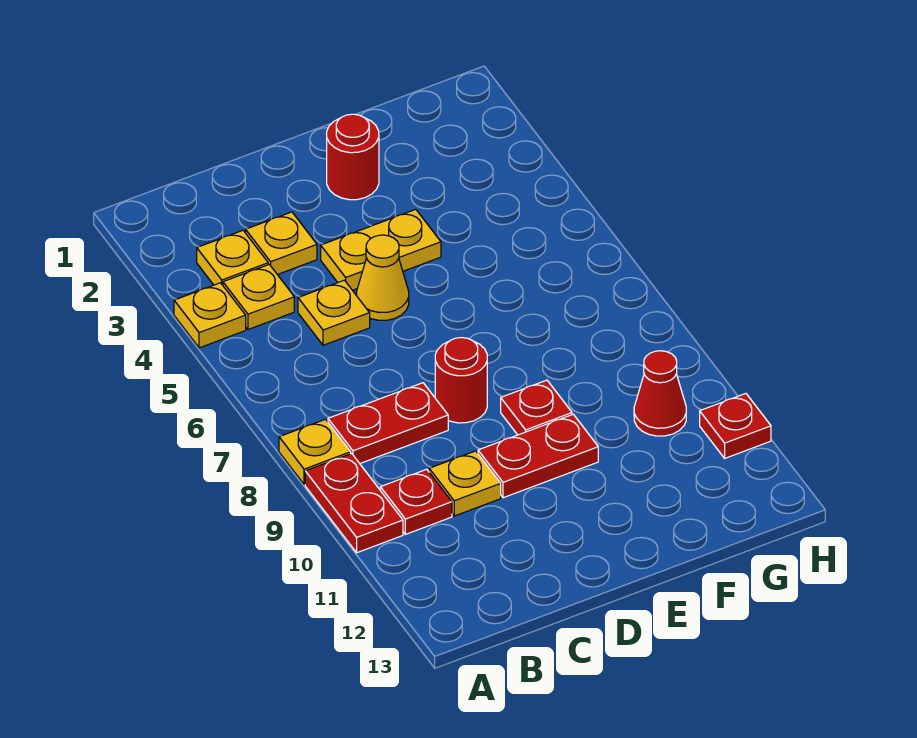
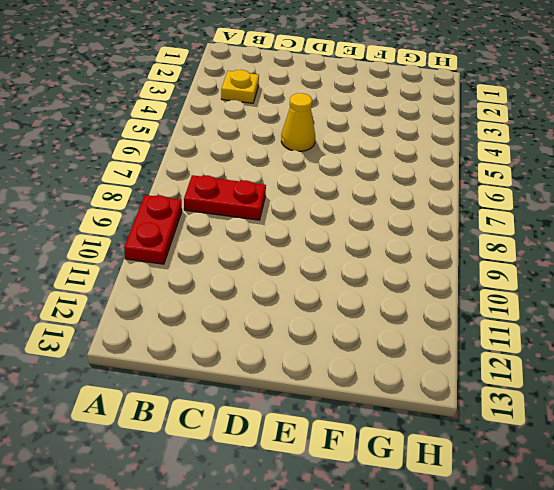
none -> yellow 1x1 plate [174,283,246,348]
none -> yellow 1x1 plate [279,419,351,484]
none -> yellow 1x1 plate [223,264,294,329]

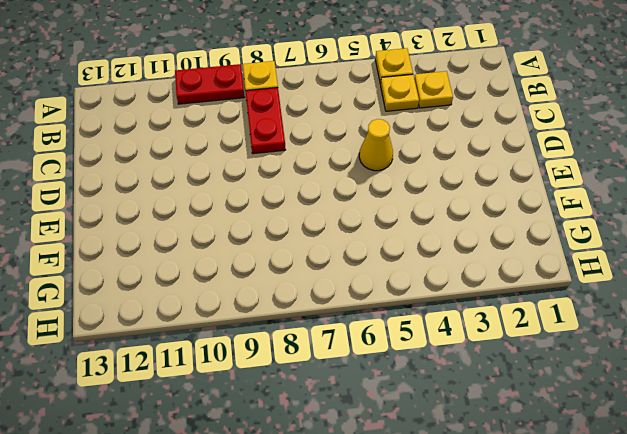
none -> red 1x1 plate [380,469,452,534]
none -> yellow 1x1 plate [246,212,317,275]
none -> yellow 1x1 plate [298,280,370,345]

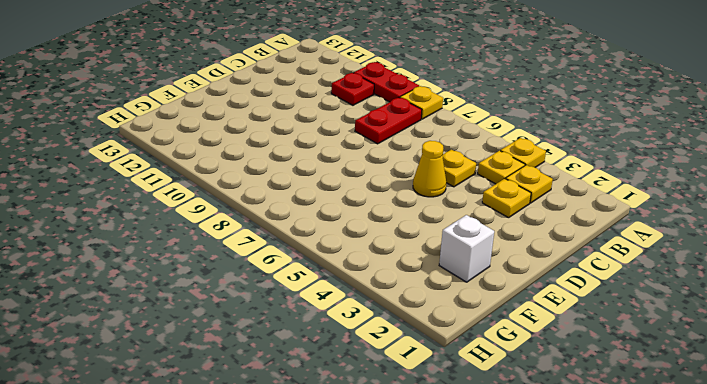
white 1x1 brick [439,215,494,282] -> none
none -> yellow 1x1 plate [429,451,501,516]
none -> yellow 1x2 plate [321,209,441,290]
none -> red 1x1 round brick [435,338,487,423]

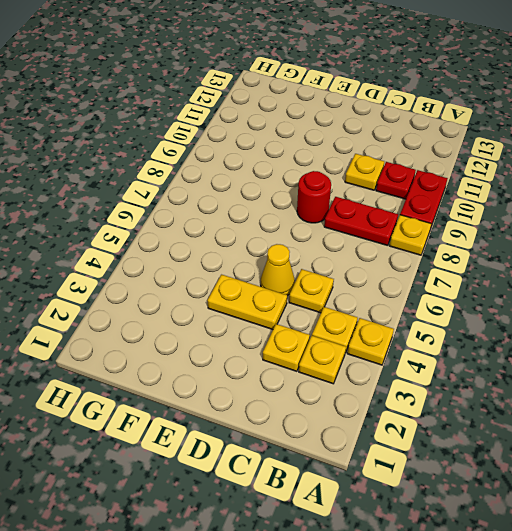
none -> red 1x2 plate [478,414,598,498]
none -> red 1x1 round brick [327,114,379,200]
none -> red 1x1 plate [501,380,572,435]

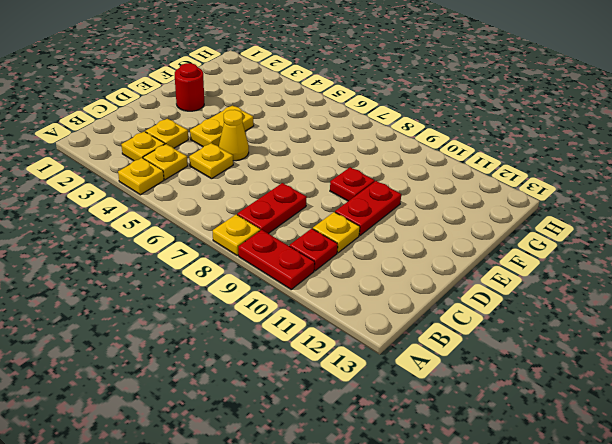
none -> red 1x1 round brick [435,338,487,423]
none -> red 1x1 cone [634,351,686,436]
none -> red 1x1 plate [700,394,771,458]

